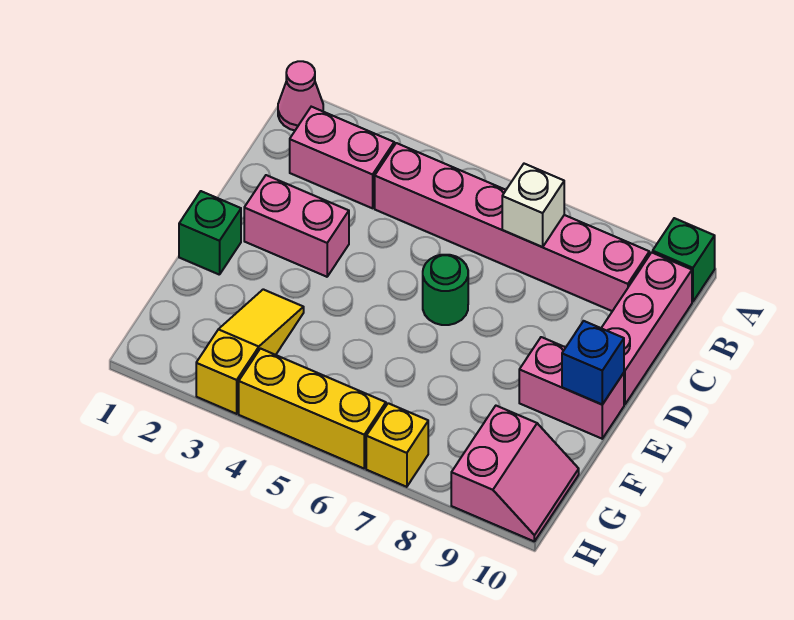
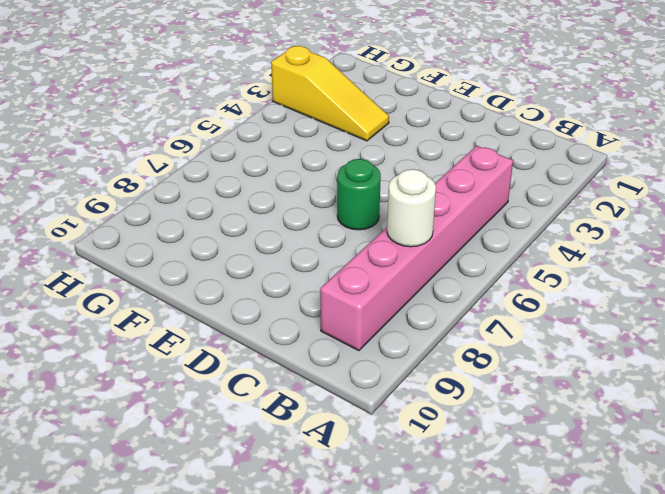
white 1x1 round brick [387,169,436,247] -> white 1x1 brick [502,164,564,247]
none -> pink 1x1 cone [278,61,323,130]
none -> green 1x1 brick [653,218,715,302]
none -> pink 1x2 brick [290,107,394,208]

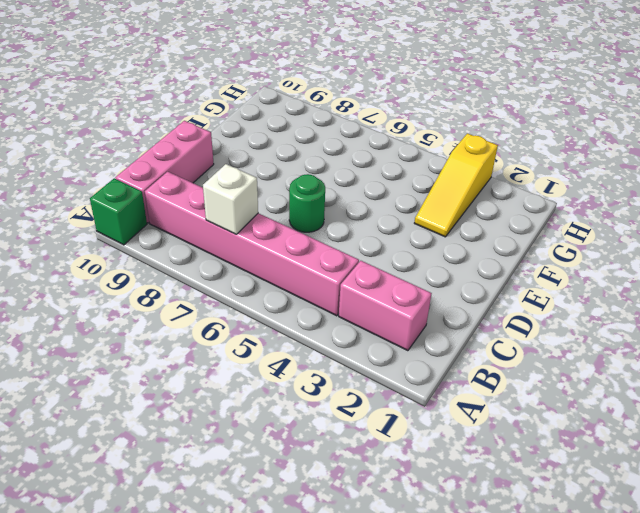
none -> pink 1x1 cone [278,61,323,130]
none -> pink 1x2 brick [244,175,349,277]
none -> green 1x1 brick [179,191,241,275]

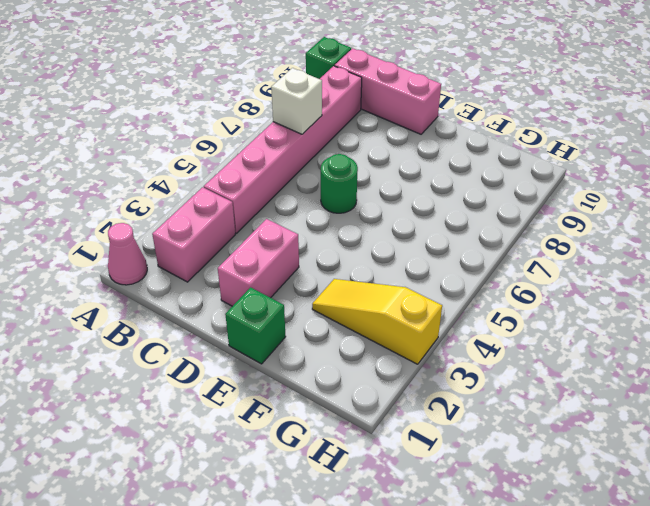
none -> pink 1x2 brick [519,337,624,439]
none -> pink 2x2 slope [451,406,579,541]
none -> yellow 1x3 brick [239,349,386,468]

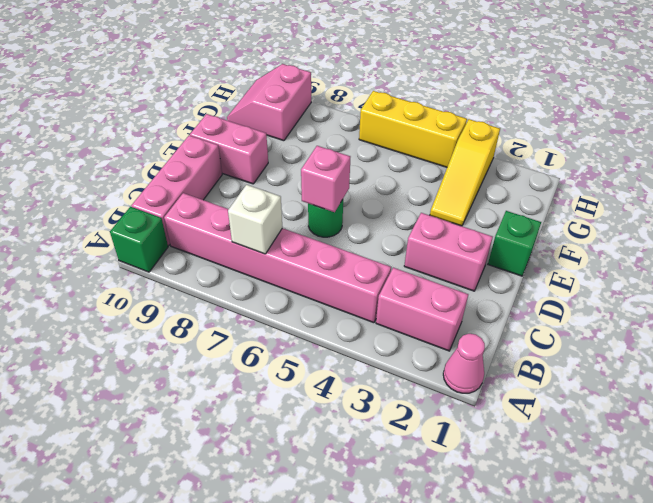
pink 1x1 brick [301,146,350,212] -> none
none -> yellow 1x1 brick [366,403,428,487]
none -> blue 1x1 brick [562,321,624,404]

